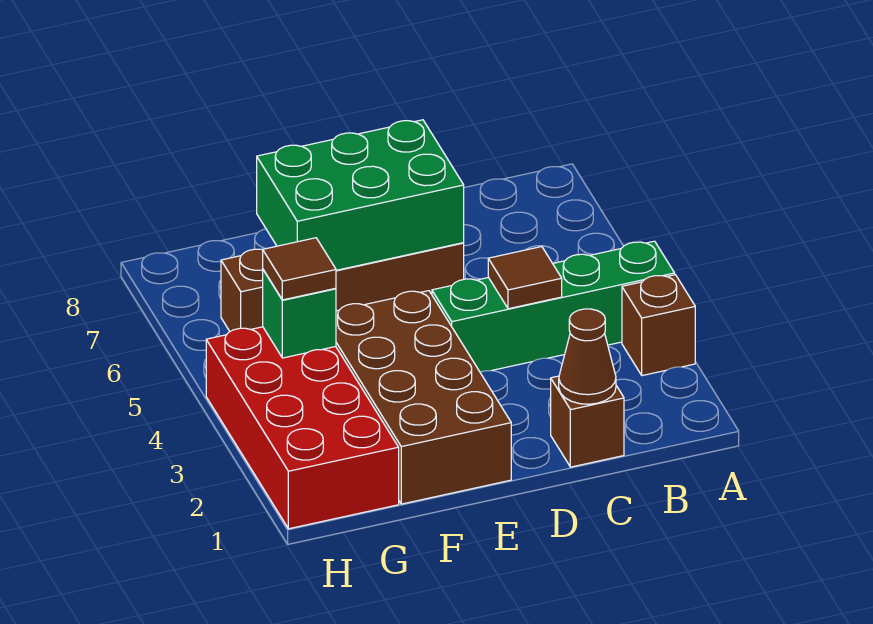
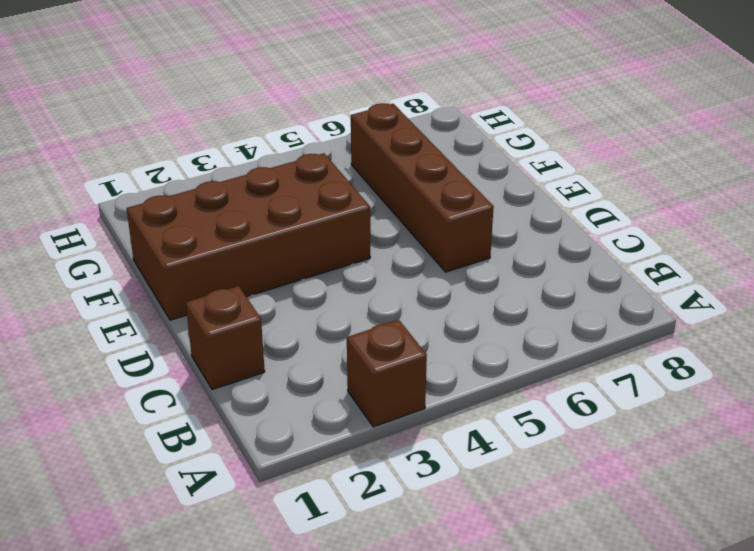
none -> green 1x4 brick [432,241,675,372]
none -> red 2x4 brick [206,327,399,529]

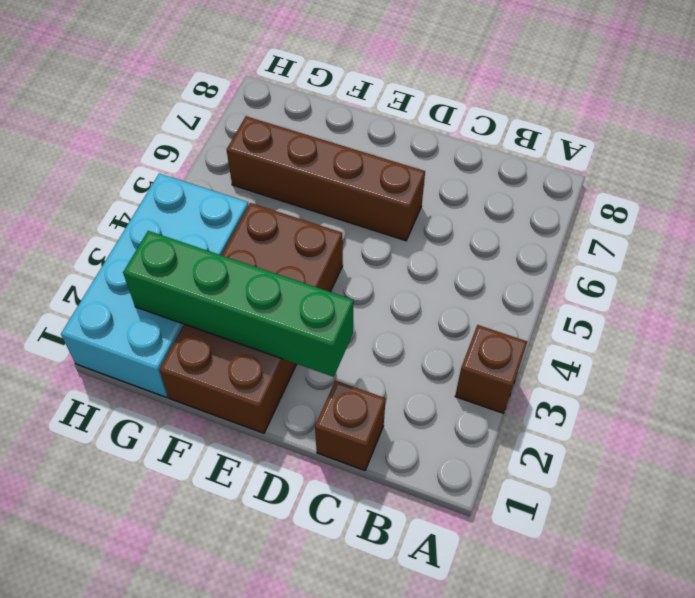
green 1x4 brick [123,231,354,377] -> green 1x4 brick moved to [432,241,675,372]
cyan 2x4 brick [61,173,249,398] -> red 2x4 brick [206,327,399,529]
none -> brown 1x1 cone [559,309,616,404]
none -> brown 1x1 tile [488,247,562,309]

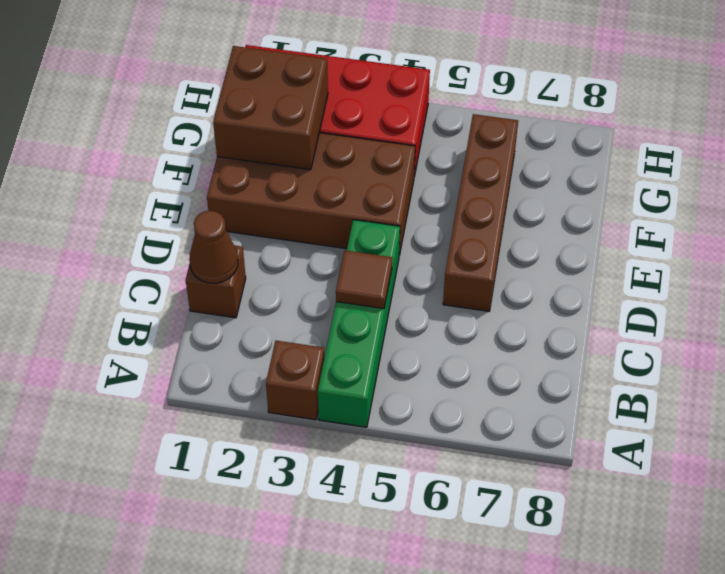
brown 2x2 brick [213,46,328,170] -> none
none -> green 2x3 brick [257,120,464,270]
none -> green 1x1 brick [263,270,336,358]

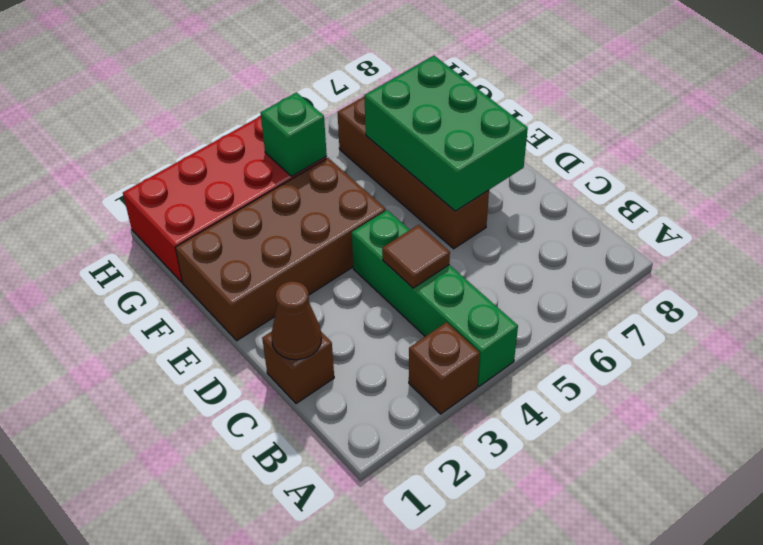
none -> brown 1x1 tile [263,238,336,300]

